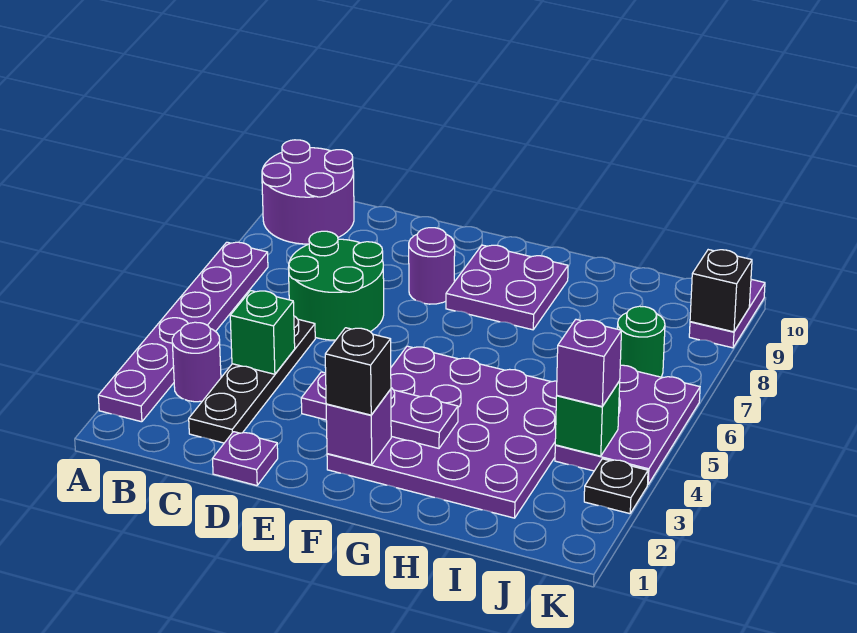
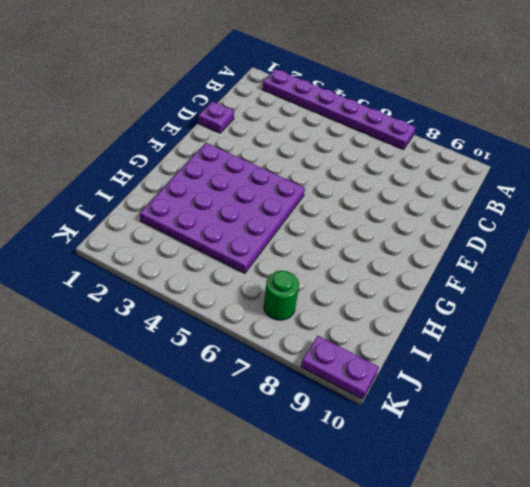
none -> purple 2x2 round brick [262,140,354,244]
none -> purple 1x1 round brick [172,322,221,402]
none -> black 1x4 plate [189,316,315,443]

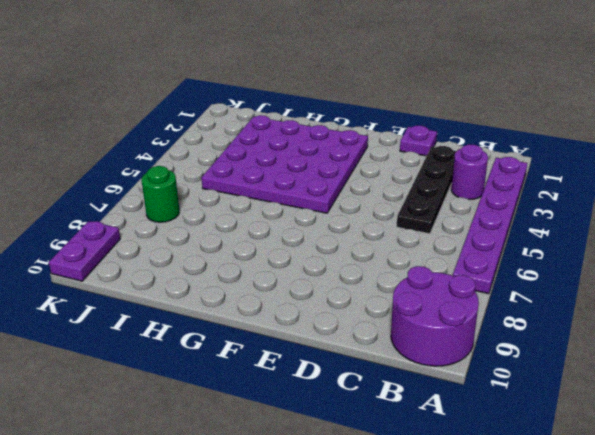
none -> green 2x2 round brick [288,231,384,340]
none -> purple 1x1 round brick [409,228,455,304]
none -> purple 2x2 plate [446,245,568,330]

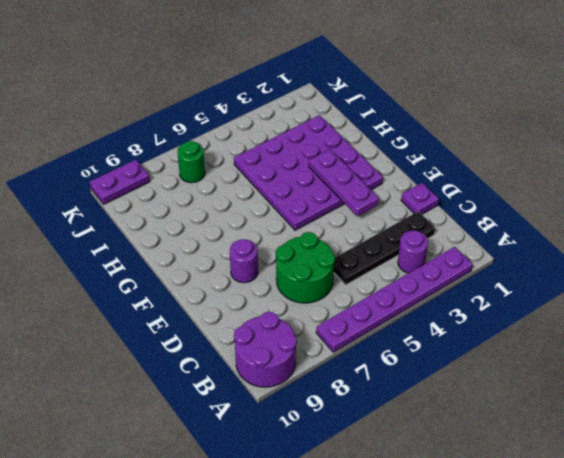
none -> purple 2x2 plate [446,245,568,330]
none -> purple 2x3 plate [555,365,700,484]
none -> black 1x1 plate [584,459,648,514]

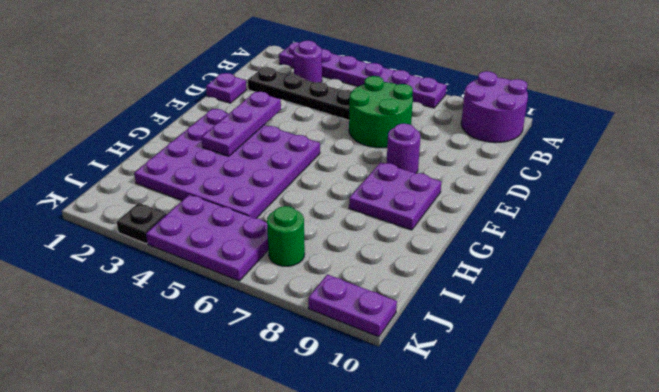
none -> green 1x1 brick [230,291,295,374]
none -> purple 1x1 brick [326,389,391,465]
none -> green 1x1 brick [555,381,620,456]

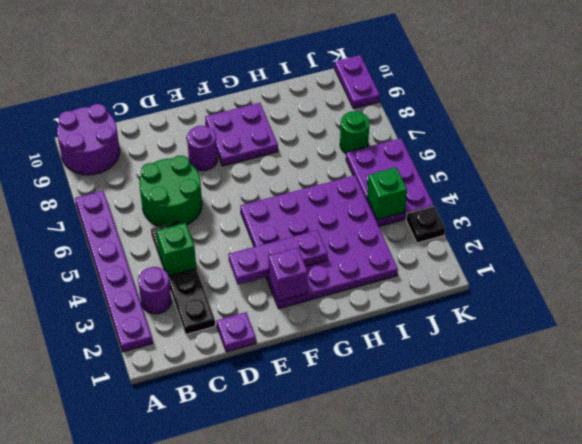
none -> black 1x1 brick [690,250,752,332]
none -> black 1x1 brick [325,328,391,415]
none -> purple 1x1 brick [557,319,621,406]

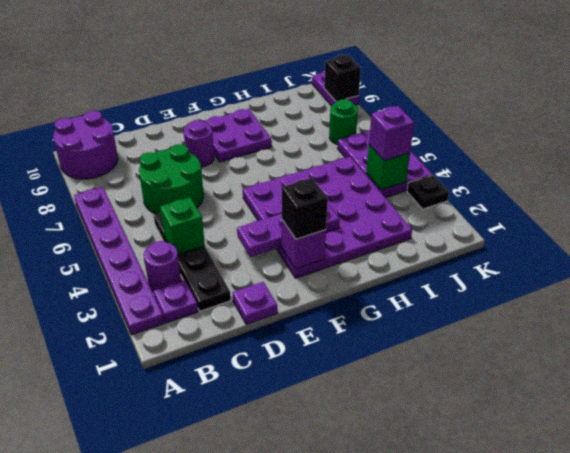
purple 1x1 plate [154,280,198,323] -> none

